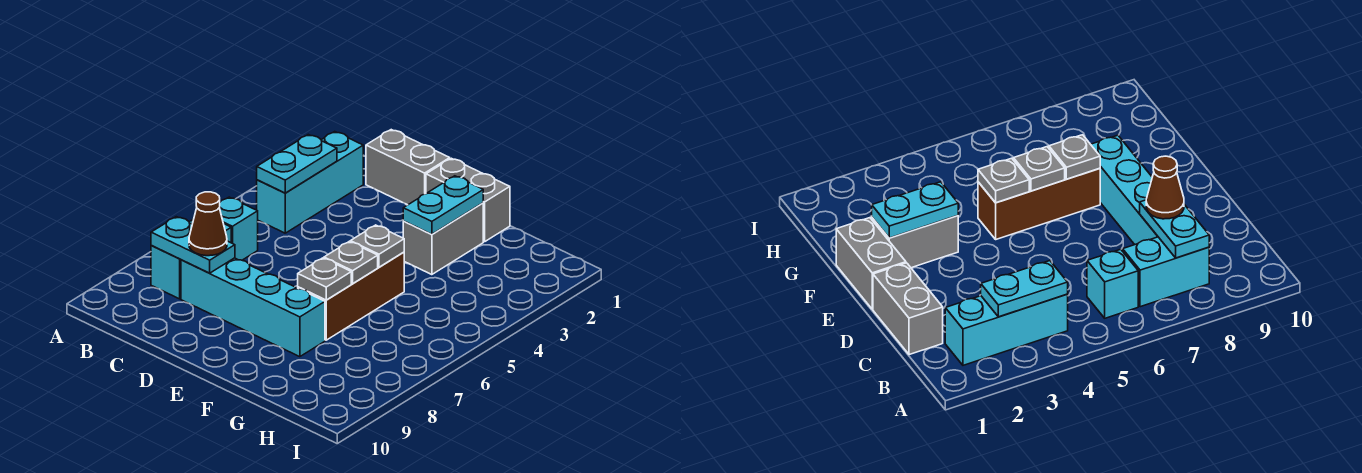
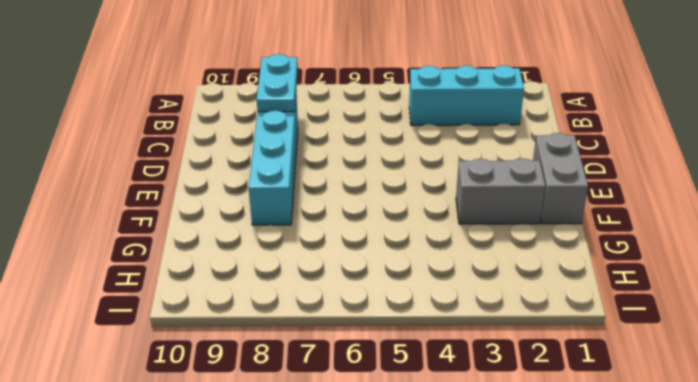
none -> cyan 1x1 brick [219,197,258,260]
none -> cyan 1x2 brick [151,219,231,299]
none -> grey 1x2 brick [366,130,450,205]

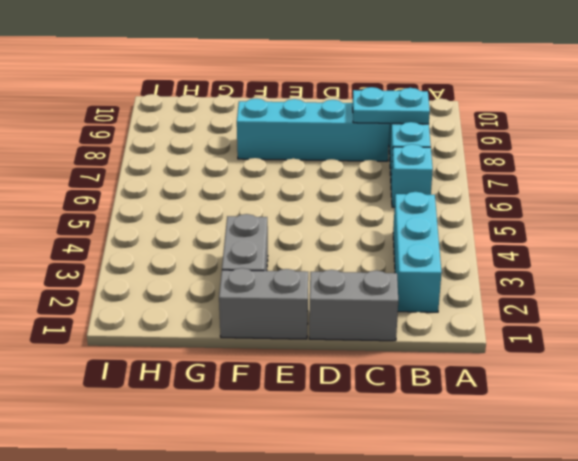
none -> brown 1x3 brick [298,252,404,340]
none -> cyan 1x2 plate [257,135,337,193]
none -> cyan 1x2 plate [403,176,483,235]

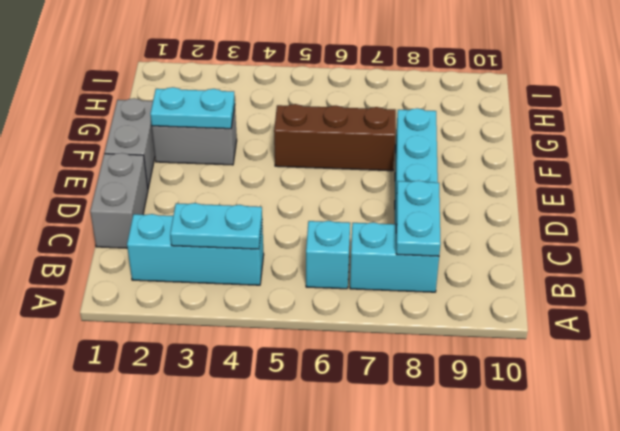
none -> grey 1x1 plate [350,225,404,267]
none -> grey 1x1 plate [324,242,378,284]
none -> grey 1x1 plate [298,258,351,300]

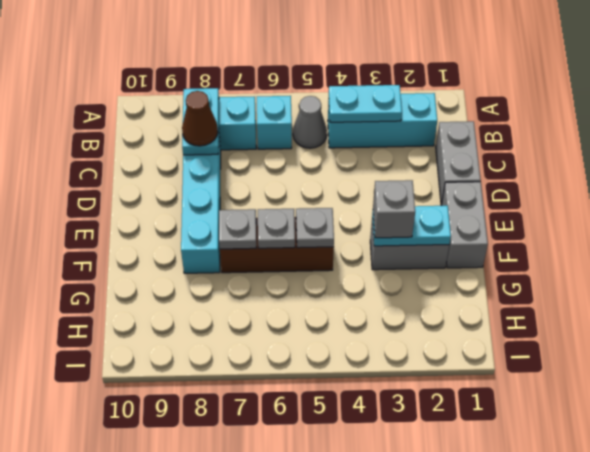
grey 1x1 cone [293,96,327,148] -> none
grey 1x1 brick [373,180,415,238] -> none

